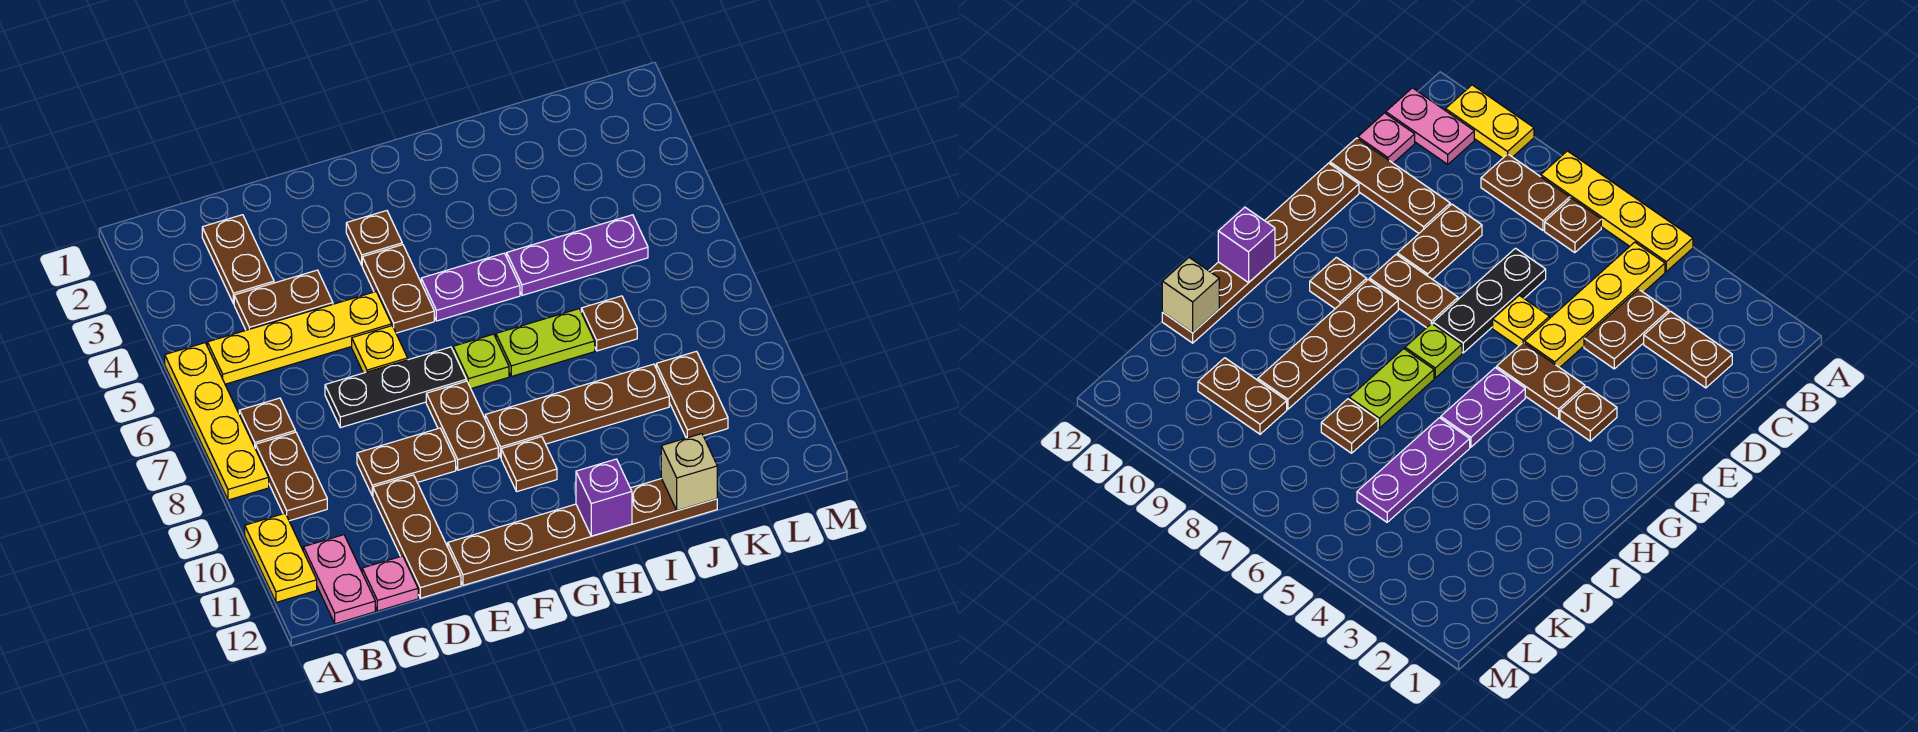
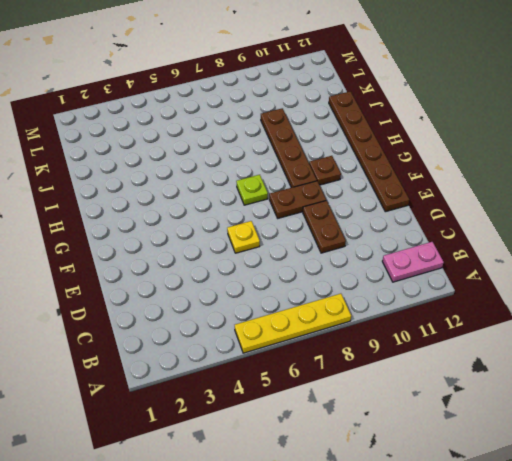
none -> yellow 1x2 plate [245,513,317,602]
none -> yellow 1x4 plate [207,292,392,384]
none -> brown 1x1 plate [239,398,295,447]

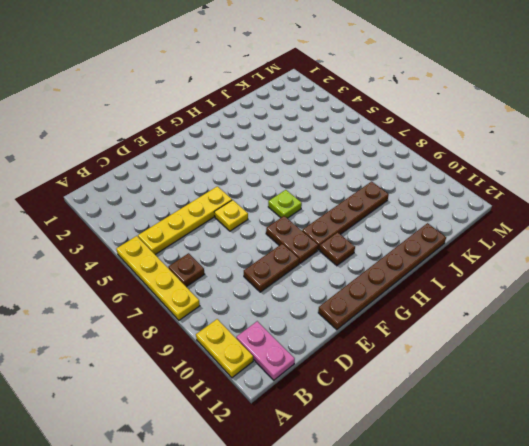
none -> brown 1x2 plate [255,432,327,521]
none -> brown 1x2 plate [202,215,274,304]
none -> brown 1x2 plate [234,270,333,330]

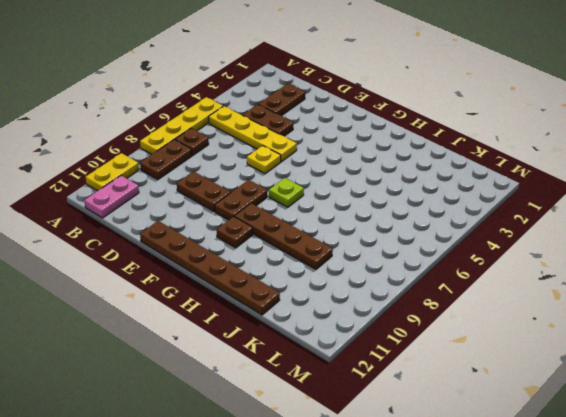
none -> pink 1x1 plate [362,556,418,611]
none -> black 1x3 plate [325,347,466,428]
none -> brown 1x3 plate [373,475,461,598]

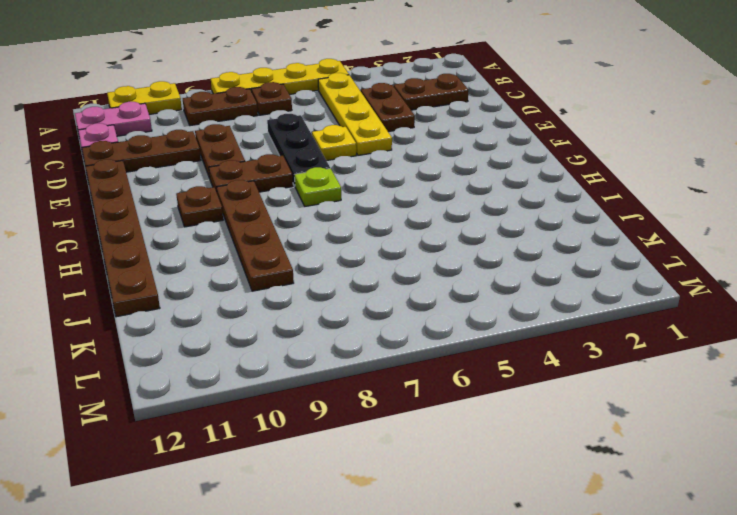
none -> brown 1x1 plate [346,211,402,265]
none -> brown 1x2 plate [362,245,434,333]
none -> purple 1x2 plate [421,253,520,321]

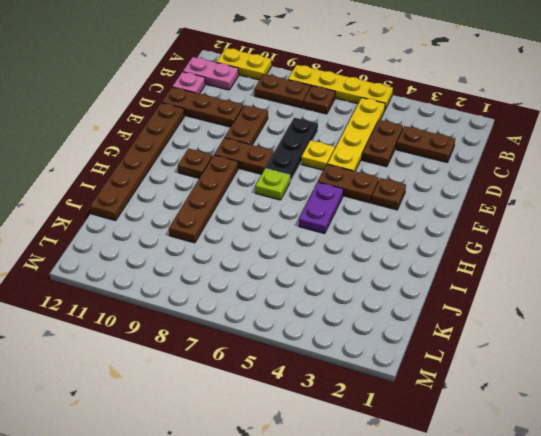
none -> lime 1x2 plate [496,309,595,376]
none -> purple 1x3 plate [507,215,648,295]
none -> brown 1x1 plate [581,296,637,351]

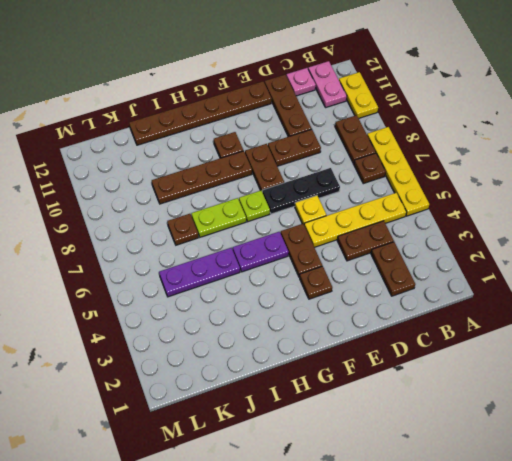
none -> brown 1x2 plate [656,351,728,438]
none -> purple 1x1 brick [576,459,632,536]
none -> tan 1x1 brick [661,434,717,511]

